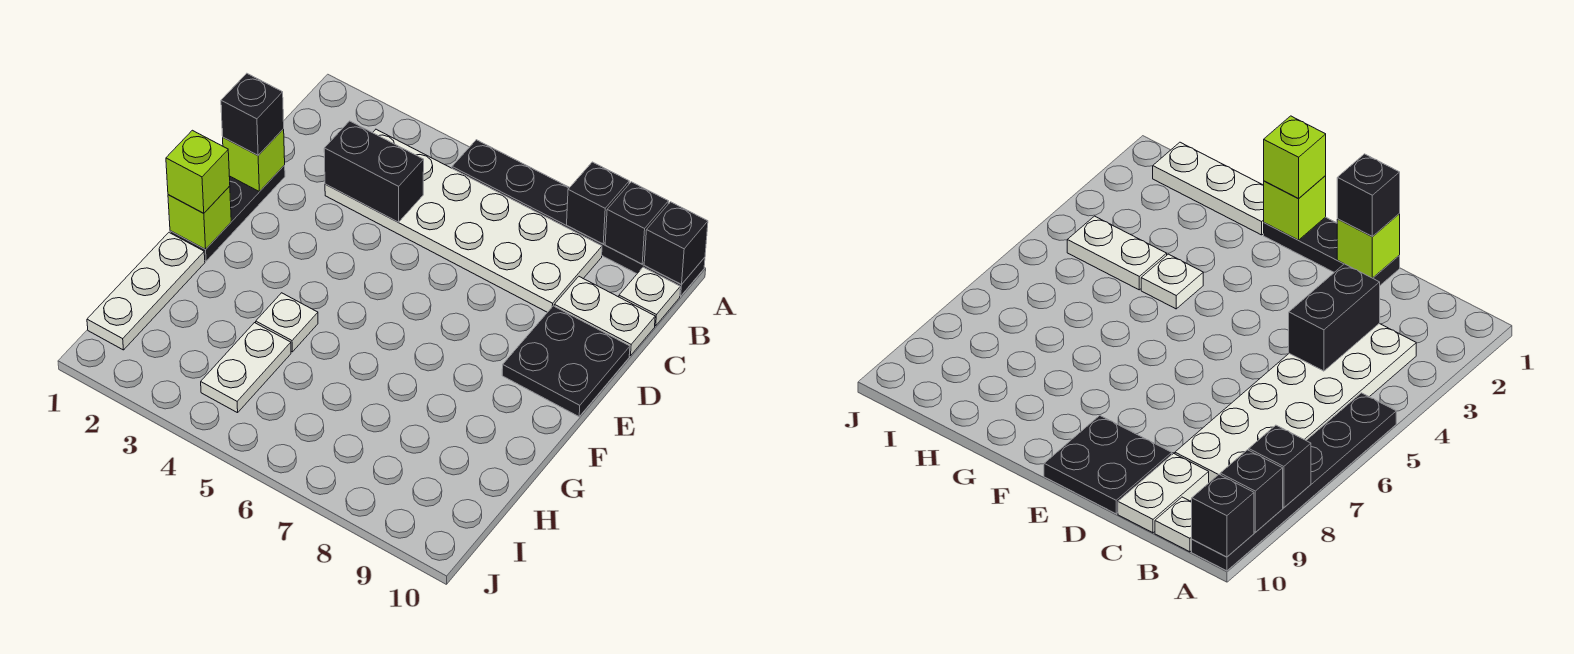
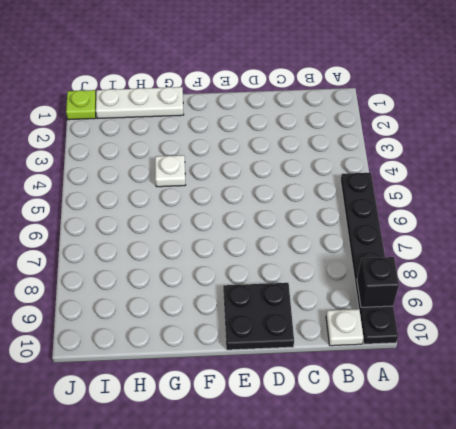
lime 1x1 plate [66,90,96,120] -> none
none -> white 2x6 plate [325,129,602,312]
none -> white 1x2 plate [554,277,655,356]
none -> black 1x3 plate [170,165,285,261]

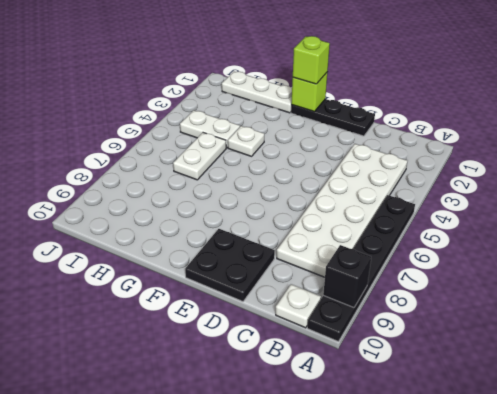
white 1x2 plate [173,133,226,180] -> white 1x2 plate moved to [554,277,655,356]
none -> black 1x1 brick [567,162,629,244]
none -> black 1x1 brick [644,202,708,285]
none -> black 1x2 brick [324,121,424,222]

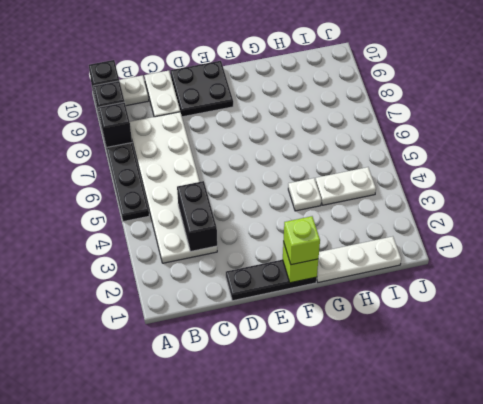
none -> lime 1x1 brick [223,129,285,192]
none -> black 1x1 brick [221,74,284,155]

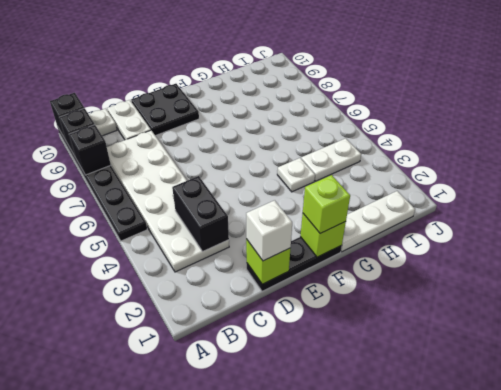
white 1x1 brick [246,200,292,261] -> black 1x1 brick [221,74,284,155]

